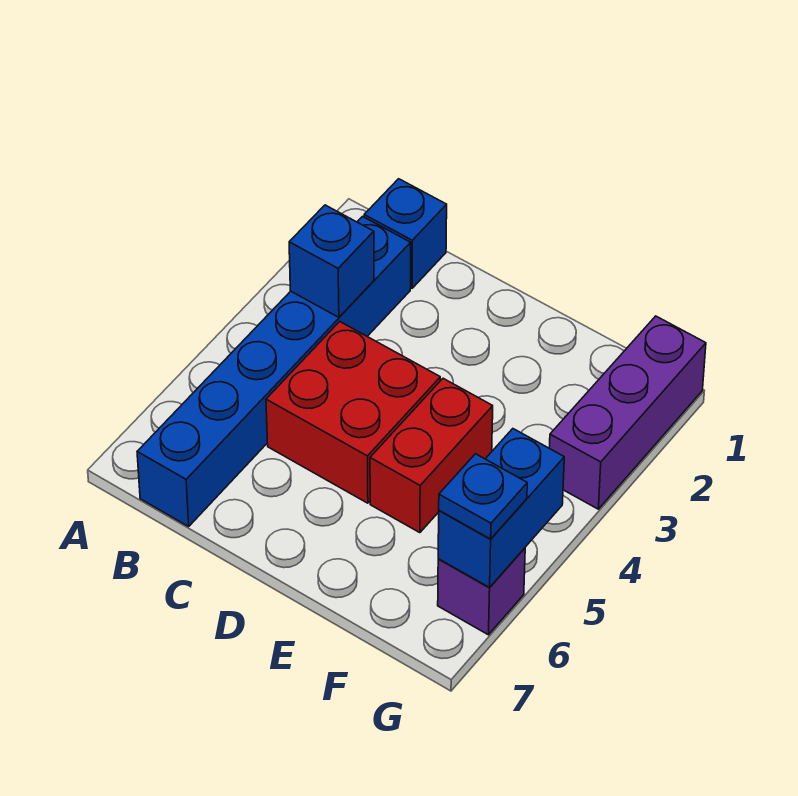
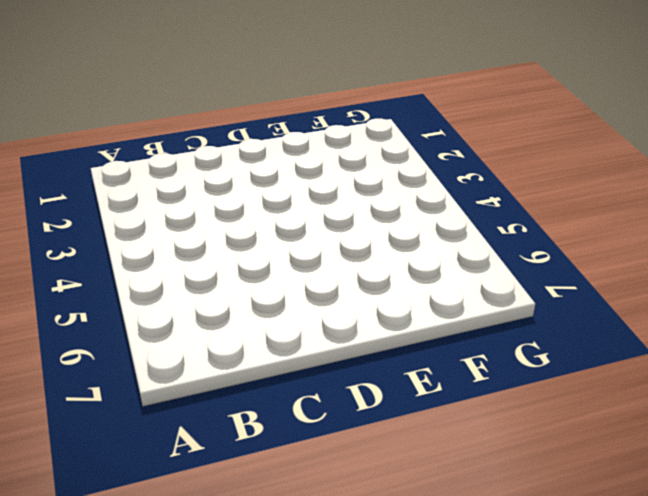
none -> blue 1x1 brick [364,179,447,288]
none -> blue 1x6 brick [137,217,411,526]

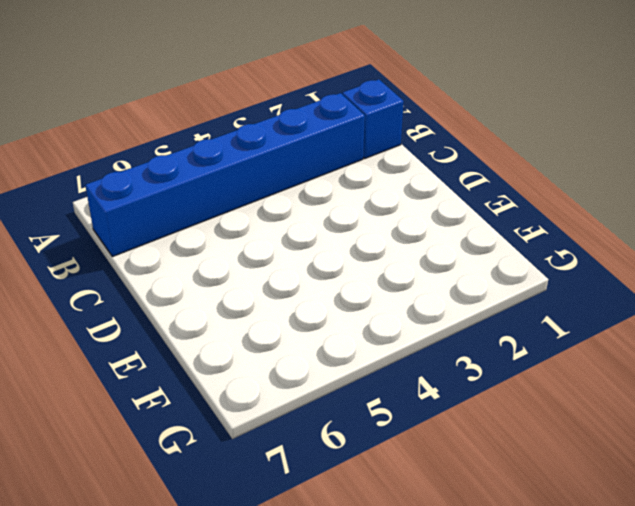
none -> red 2x2 brick [266,321,440,503]
none -> red 1x2 brick [370,378,493,533]

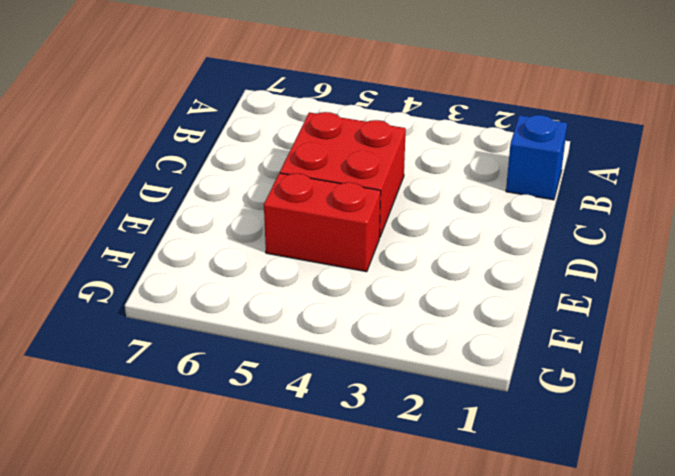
none -> blue 1x6 brick [137,217,411,526]
none -> purple 1x3 brick [549,316,706,509]

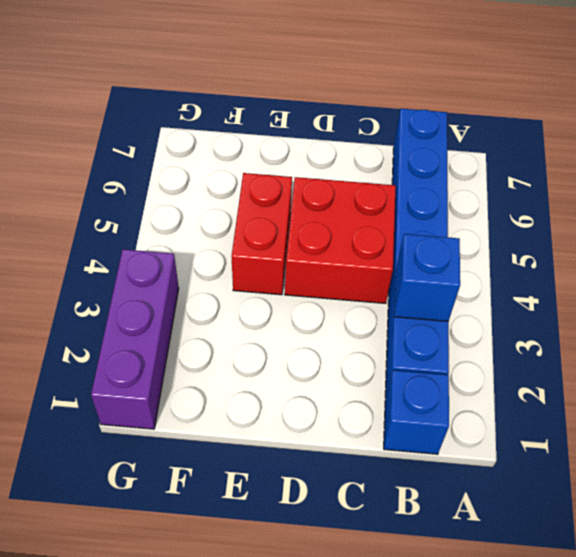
none -> purple 1x1 brick [438,548,525,635]
none -> blue 1x2 brick [438,429,564,587]

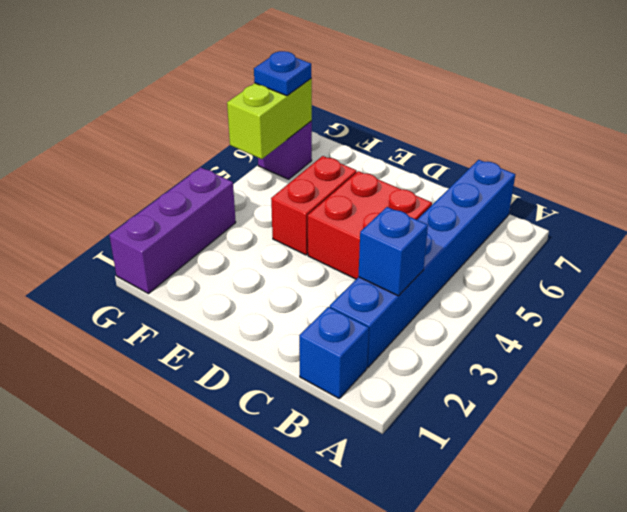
lime 1x2 brick [227,79,312,159] -> blue 1x2 brick [438,429,564,587]

